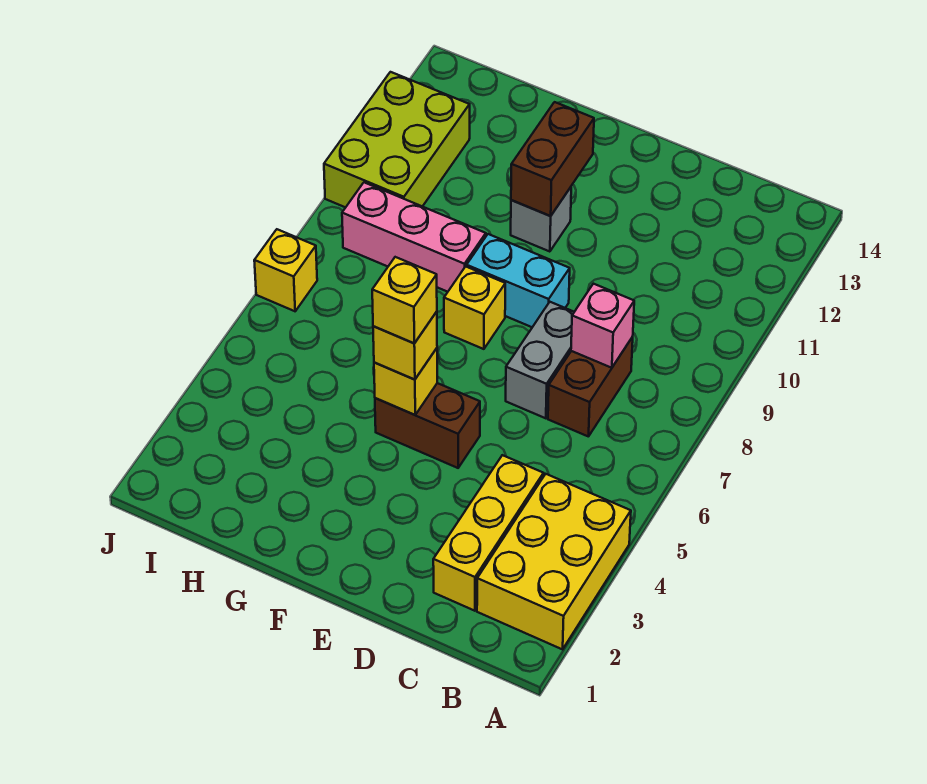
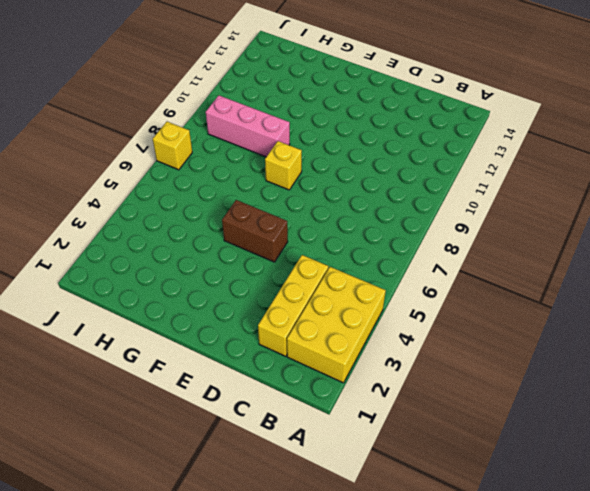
none -> brown 1x2 brick [548,337,633,437]
none -> grey 1x2 brick [506,302,574,418]
none -> cyan 1x2 brick [467,234,570,327]

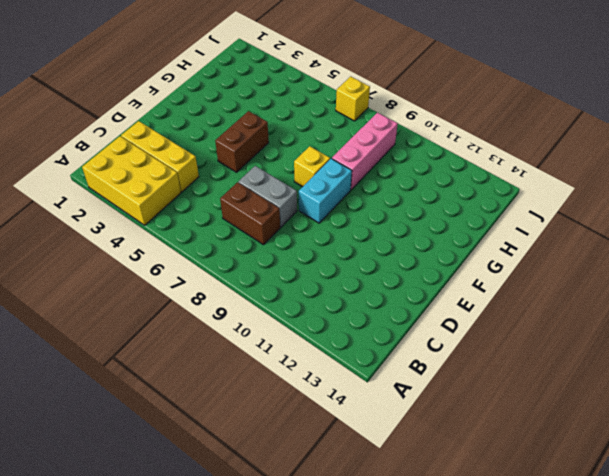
none -> grey 1x1 brick [511,187,571,252]
none -> lime 2x3 brick [324,72,470,207]
none -> pink 1x1 brick [571,284,634,368]

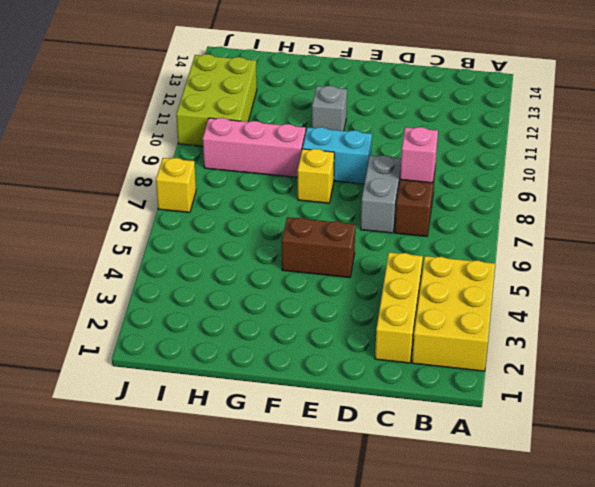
none -> yellow 1x1 brick [374,348,437,415]
none -> brown 1x2 brick [511,102,594,216]
none -> yellow 1x1 brick [373,312,437,379]

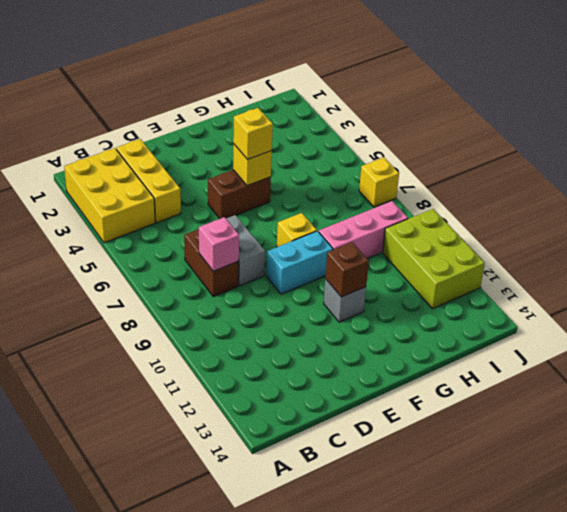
brown 1x1 brick [325,242,369,297] -> brown 1x2 brick [511,102,594,216]
none -> yellow 1x1 brick [372,257,437,343]

